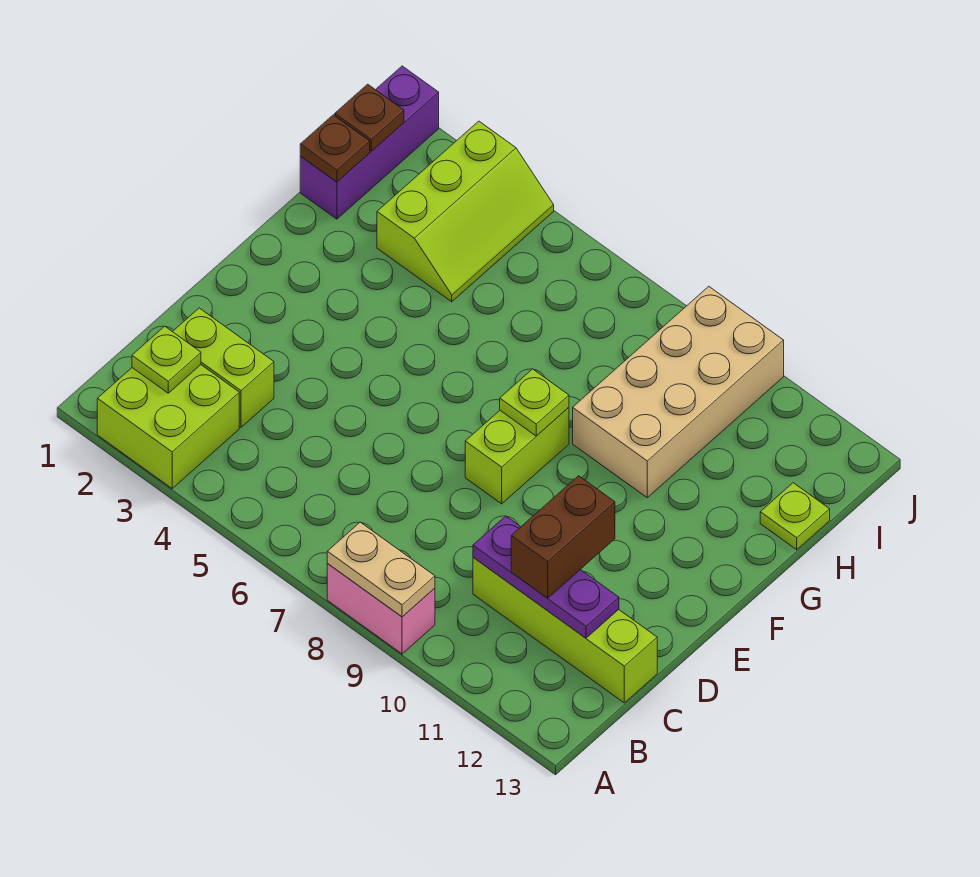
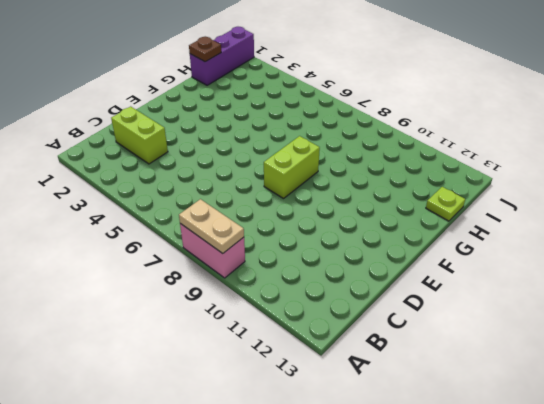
none -> lime 2x2 brick [97,365,239,489]
none -> lime 1x4 brick [473,558,657,703]
none -> tan 2x4 brick [573,286,784,497]

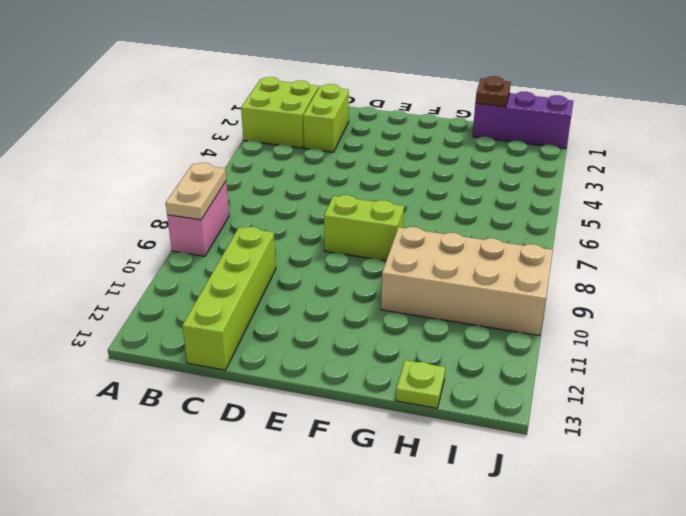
none -> lime 2x3 slope [377,121,554,302]
none -> lime 1x1 plate [132,326,201,393]
none -> purple 1x3 plate [473,516,619,638]

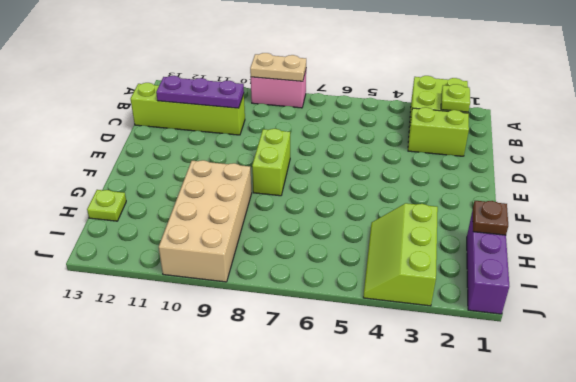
none -> lime 1x1 plate [500,369,569,436]
none -> brown 1x1 plate [335,84,404,151]
none -> brown 1x2 brick [511,476,615,598]

